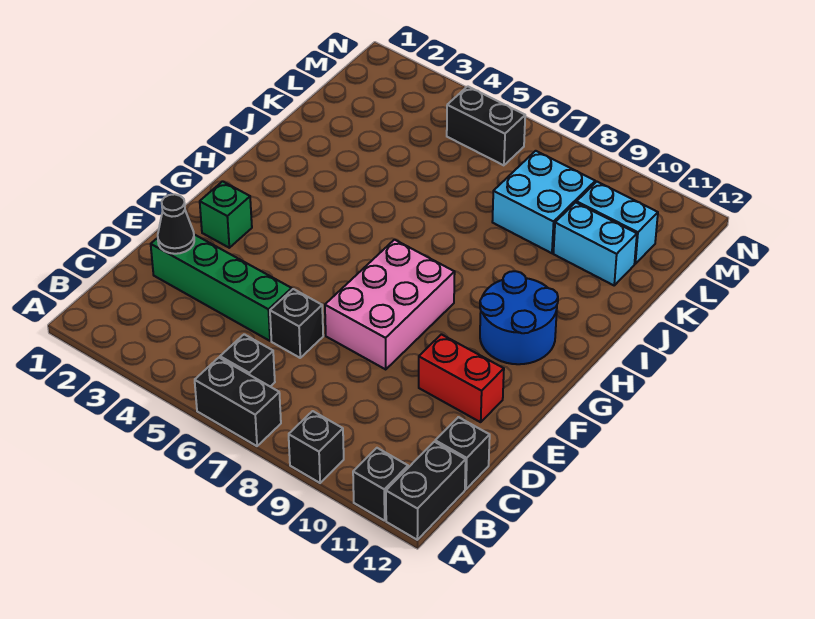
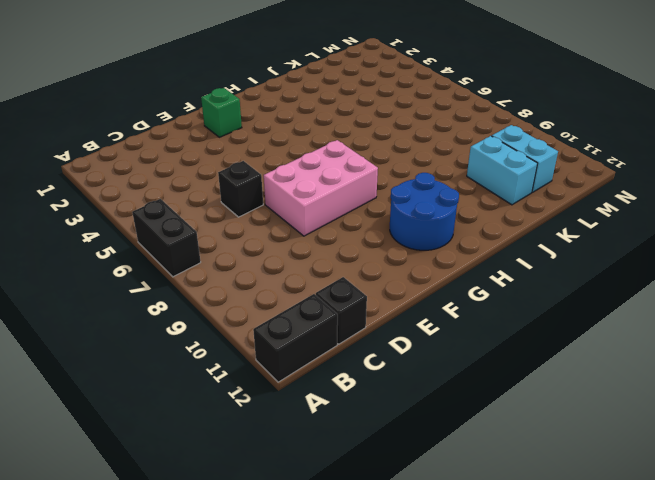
none -> black 1x1 brick [289,411,344,483]
none -> black 1x1 brick [353,448,408,521]
none -> black 1x1 brick [220,334,275,386]

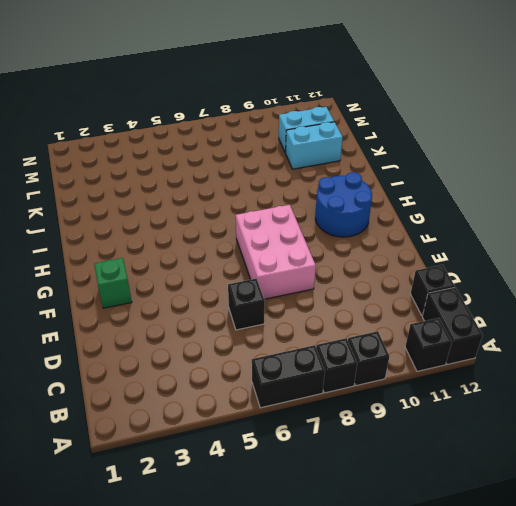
black 1x1 brick [316,338,357,393] -> black 1x1 brick moved to [220,334,275,386]
none -> green 1x4 brick [151,235,292,341]
none -> red 1x2 brick [419,334,504,422]
none -> cyan 2x2 brick [492,151,595,253]

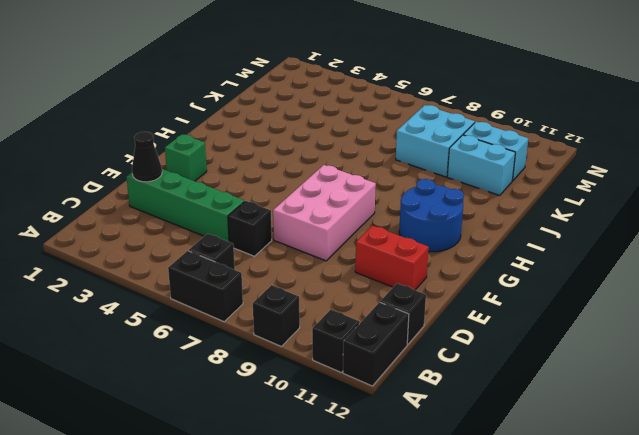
none -> black 1x2 brick [447,86,525,165]

